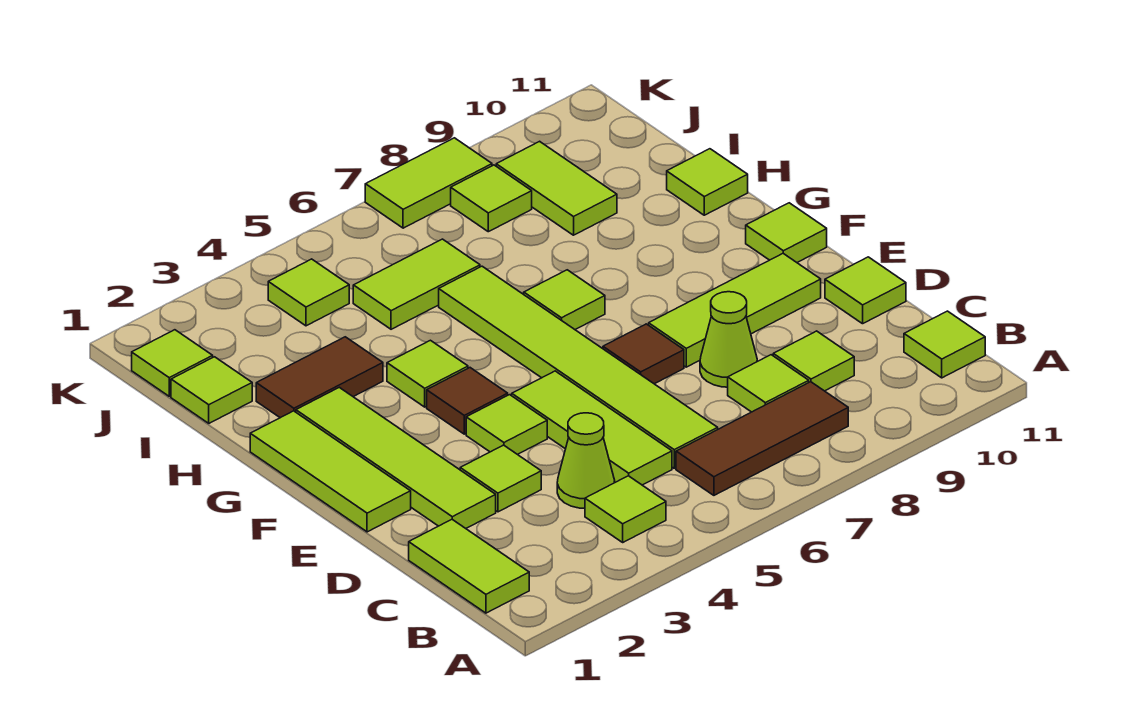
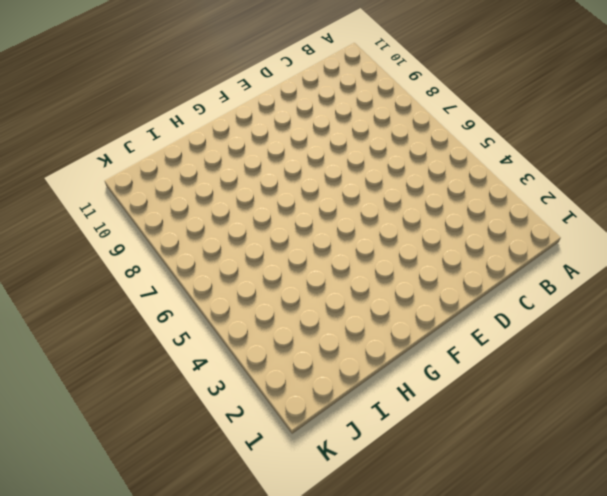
none -> lime 1x2 tile [409,520,529,613]
none -> lime 1x1 tile [585,476,666,542]
none -> brown 1x3 tile [676,382,848,495]
none -> lime 1x1 tile [904,311,985,378]

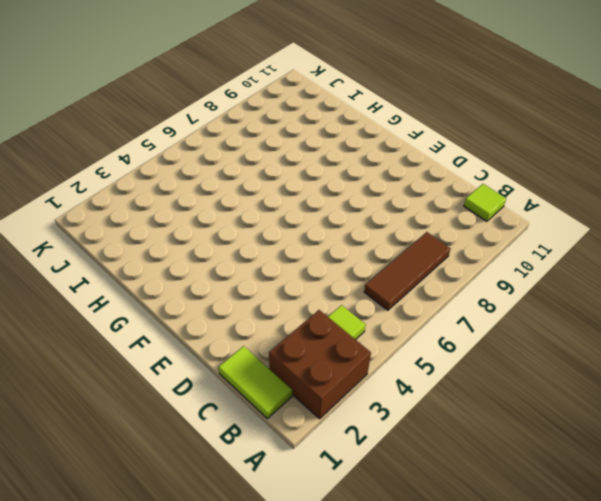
brown 2x2 brick [269,310,371,419] -> none
none -> lime 1x1 cone [557,413,615,508]
none -> lime 1x3 tile [512,371,672,485]
none -> lime 1x6 tile [439,266,718,468]
none -> lime 1x1 tile [728,355,809,412]

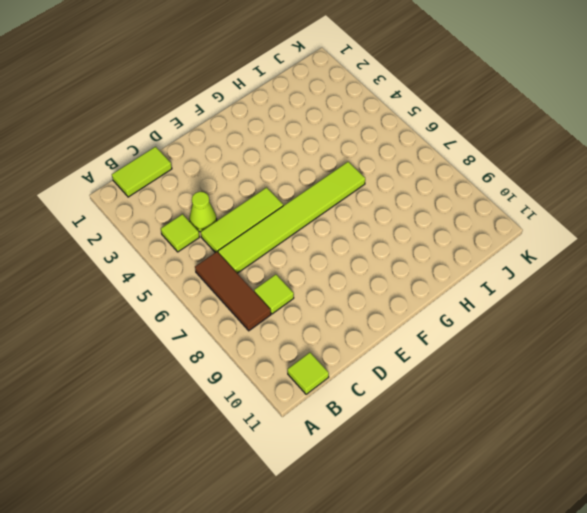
none -> lime 1x1 tile [773,331,854,391]
none -> lime 1x4 tile [296,387,496,528]
none -> lime 1x1 tile [460,445,541,512]
none -> lime 1x1 cone [700,292,757,387]

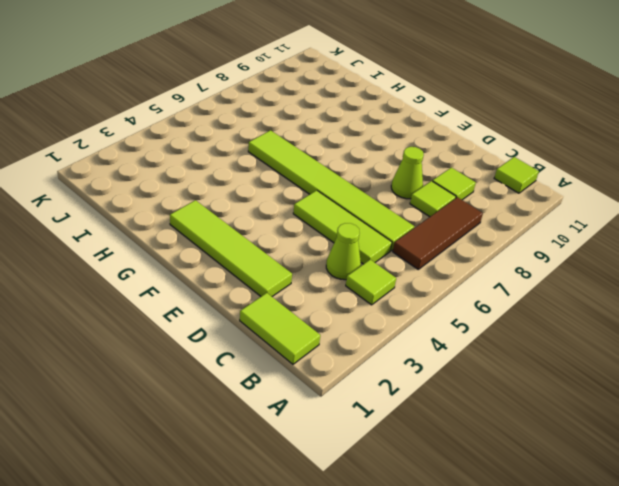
none -> lime 1x1 tile [460,445,541,512]
none -> lime 1x1 tile [825,257,906,324]
none -> lime 1x3 tile [250,411,411,532]
none -> lime 1x1 tile [466,395,547,454]

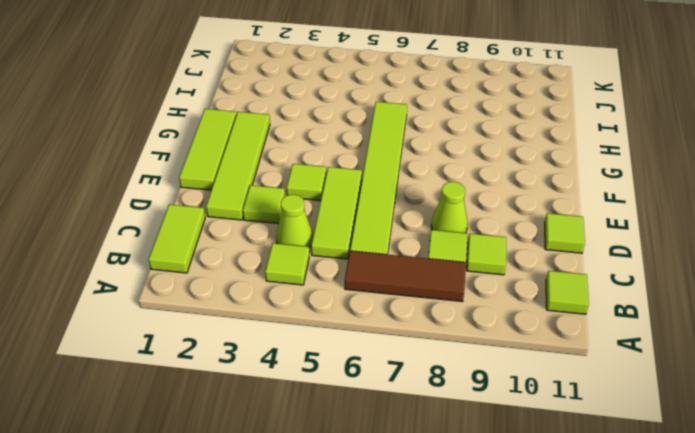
none -> brown 1x1 tile [603,324,684,384]
none -> lime 1x3 tile [649,254,821,367]
none -> brown 1x1 tile [427,368,508,434]
none -> lime 1x1 tile [746,203,827,262]

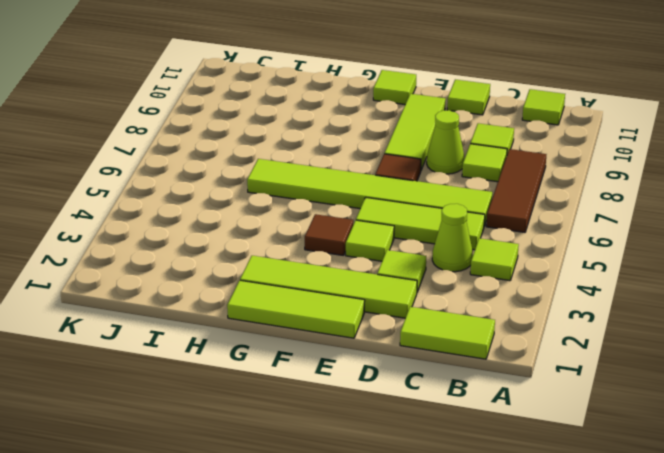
none -> lime 1x1 tile [387,340,468,407]
none -> lime 1x1 tile [524,270,605,329]
none -> brown 1x2 tile [256,337,383,418]
none -> lime 1x1 tile [667,149,748,215]

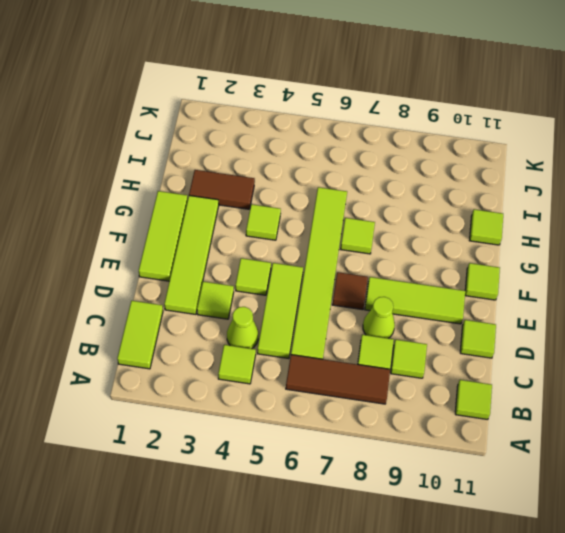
none -> brown 1x1 tile [427,368,508,434]
none -> lime 1x1 tile [171,357,252,423]
none -> lime 1x2 tile [353,239,480,329]
none -> lime 1x2 tile [496,141,617,235]

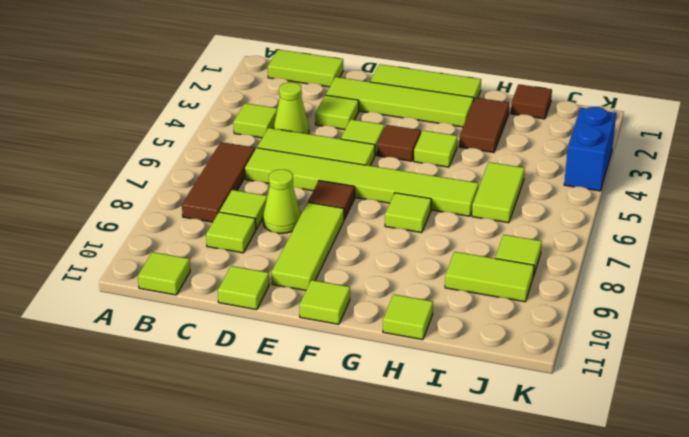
brown 1x1 tile [511,84,552,119] -> lime 1x1 tile [171,357,252,423]
blue 1x2 brick [564,107,616,191] -> none
none -> lime 1x1 tile [132,330,213,396]
none -> lime 1x1 tile [268,259,349,326]
none -> lime 1x2 tile [365,138,492,228]

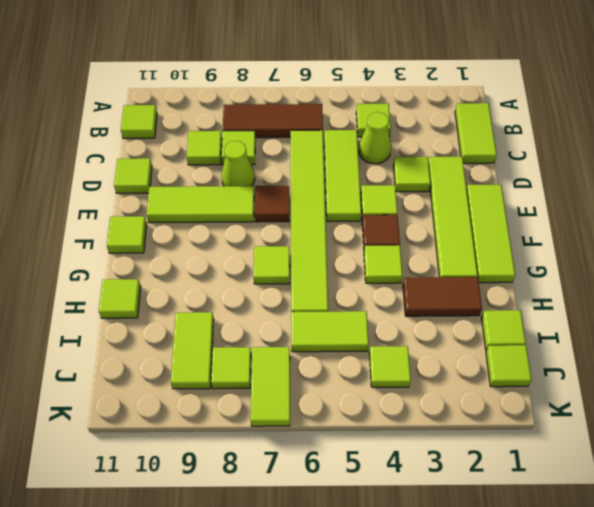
lime 1x2 tile [251,347,290,426] -> lime 1x2 tile turned to [365,138,492,228]

